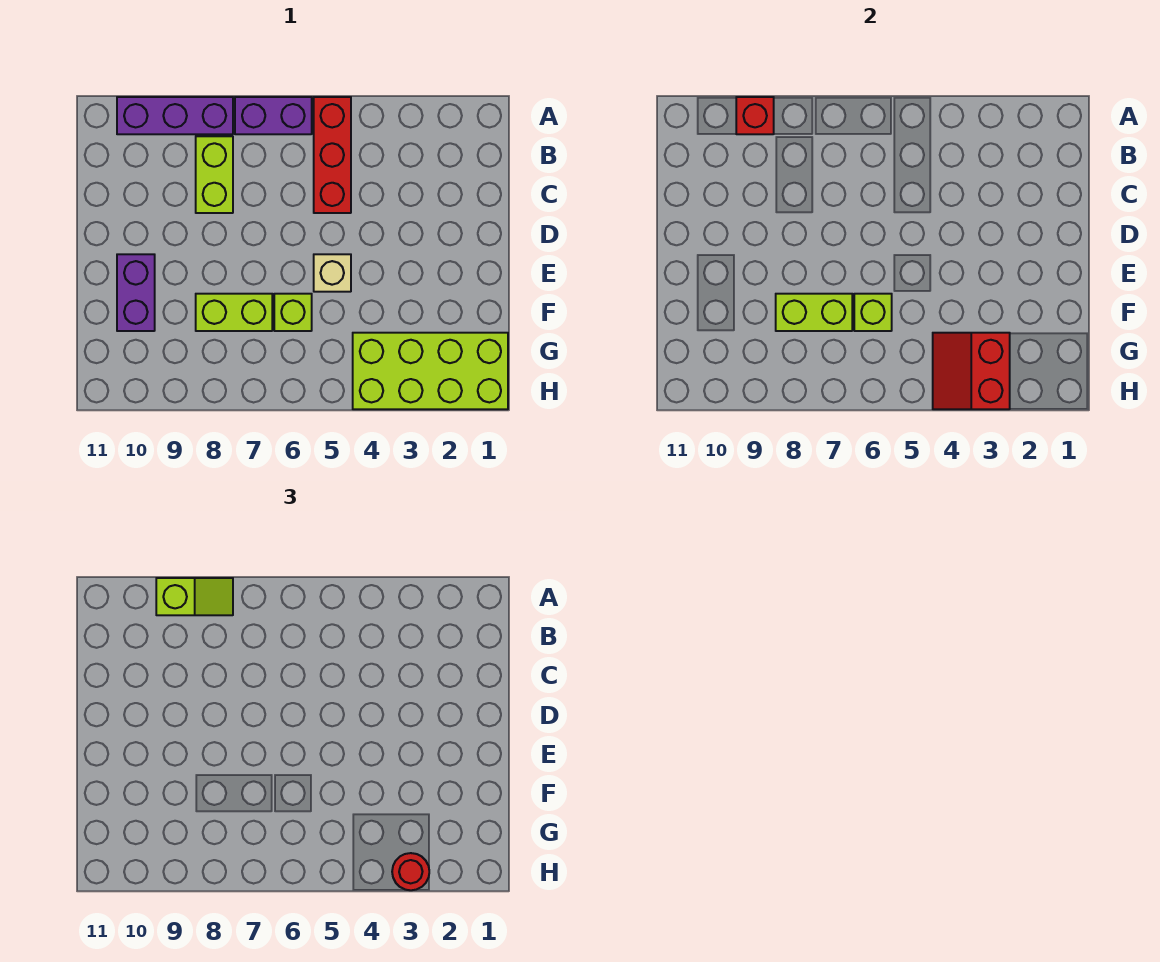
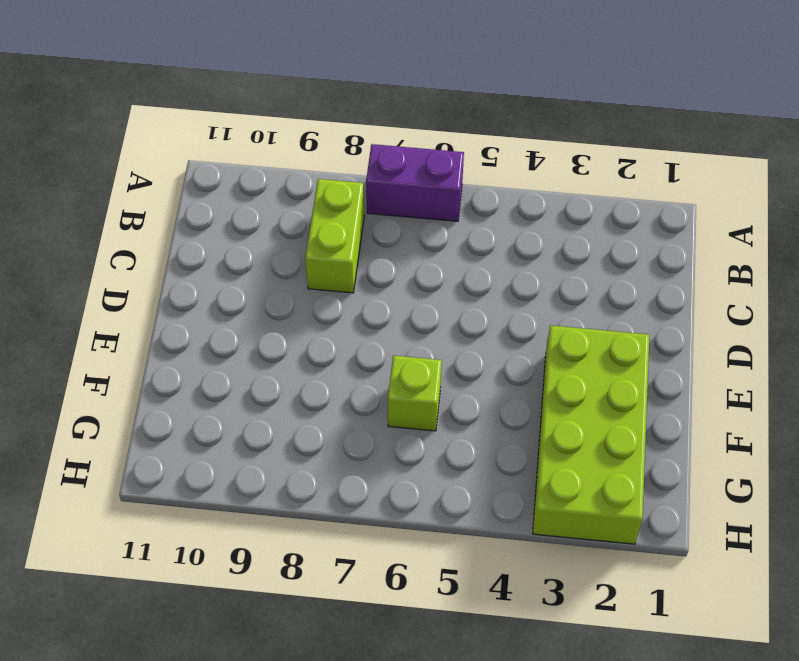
lime 2x4 brick [533,325,649,544] -> lime 2x4 brick turned to [353,333,508,409]
none -> red 1x3 brick [314,97,351,213]
none -> purple 1x3 brick [117,97,233,134]
none -> tan 1x1 brick [314,254,351,292]

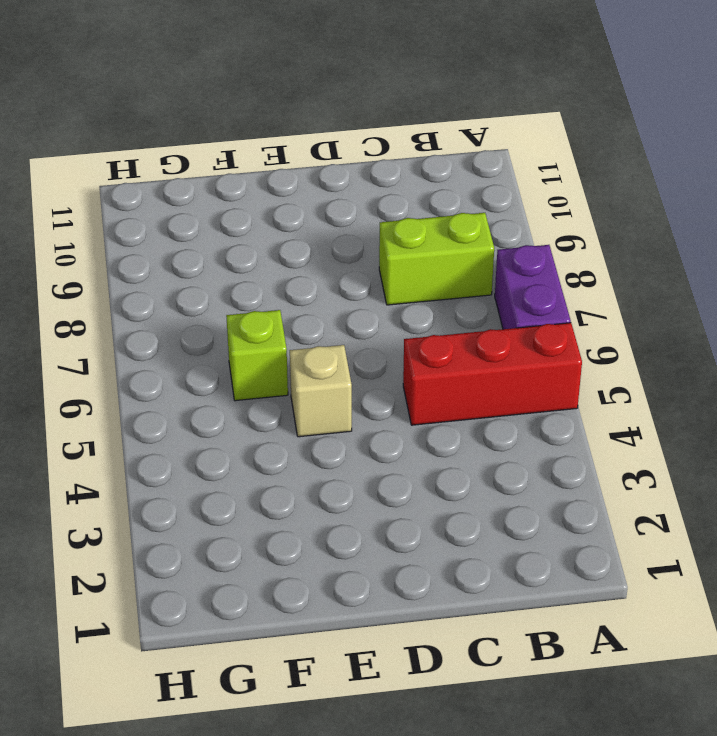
none -> purple 1x3 brick [117,97,233,134]
none -> purple 1x2 brick [117,254,155,331]
none -> lime 1x2 brick [196,294,272,331]

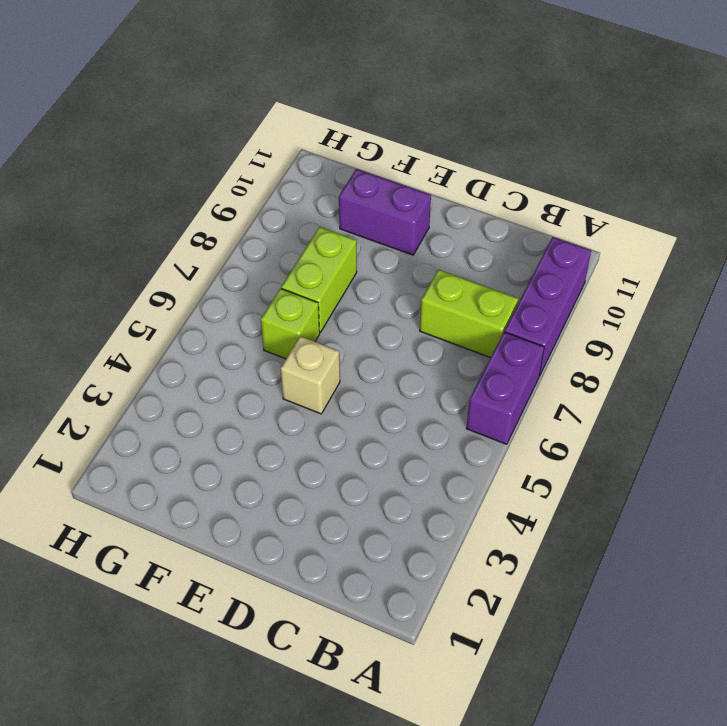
none -> red 1x3 brick [314,97,351,213]
none -> lime 2x4 brick [353,333,508,409]
none -> red 1x1 brick [736,97,774,134]

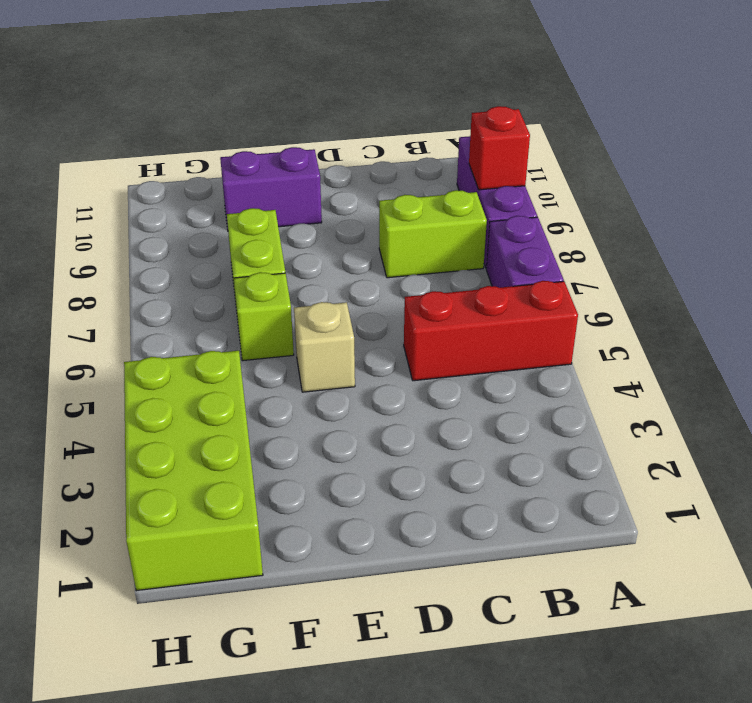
none -> lime 1x1 brick [854,294,892,331]
none -> lime 1x2 brick [776,294,852,331]
none -> red 2x2 slope [933,333,1010,409]

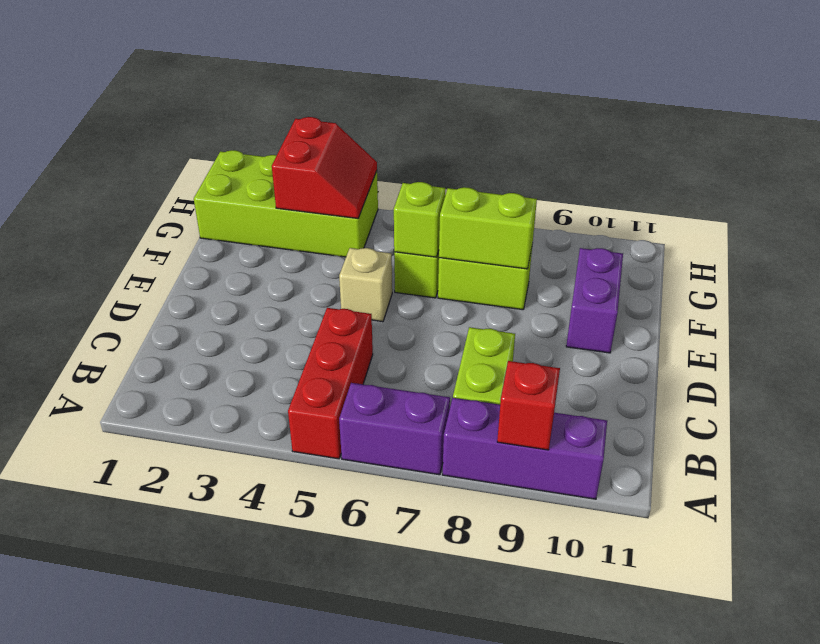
none -> lime 1x2 slope [156,578,233,615]
none -> red 1x1 round brick [392,853,429,890]

